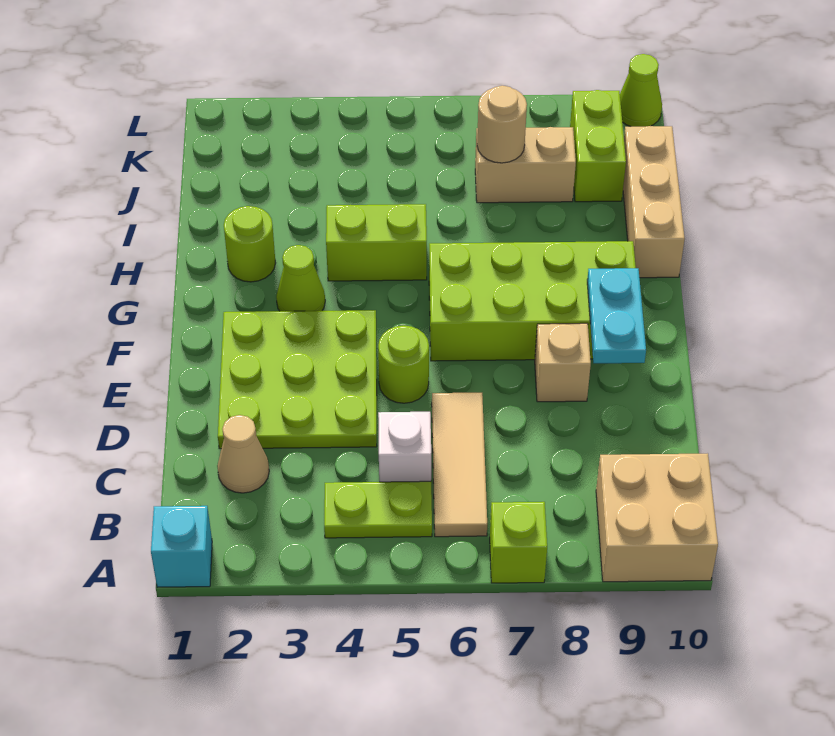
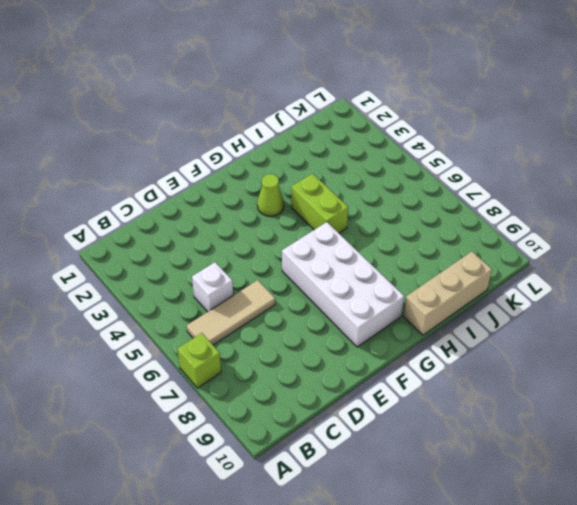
white 2x4 brick [282,222,404,347] -> lime 2x4 brick [429,241,636,361]
none -> cyan 1x1 brick [151,506,212,587]
none -> tan 2x2 brick [596,453,718,582]
none -> lime 1x2 plate [324,481,432,538]

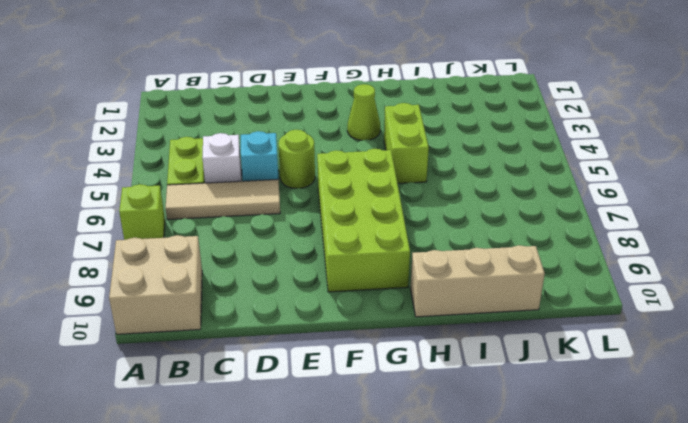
cyan 1x1 brick [241,131,278,181] -> cyan 1x1 brick moved to [151,506,212,587]
none -> tan 1x1 cone [217,415,269,493]
none -> lime 3x3 plate [218,310,377,449]
none -> tan 1x1 brick [535,323,591,402]

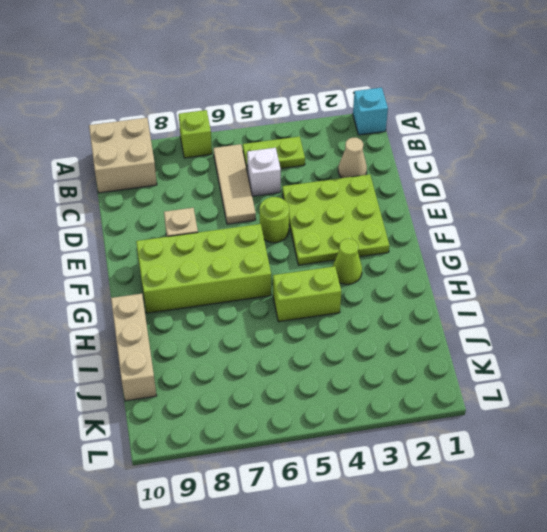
none -> lime 1x1 round brick [224,206,275,282]
none -> tan 1x2 brick [475,127,576,203]
none -> lime 1x2 brick [570,90,626,202]

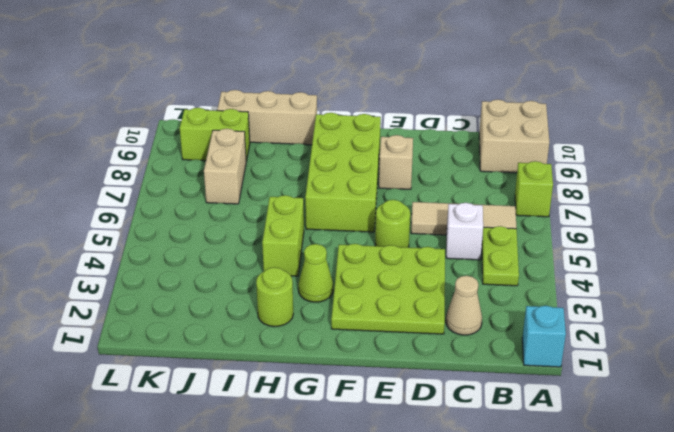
none -> lime 1x1 cone [620,54,662,127]
none -> cyan 1x2 plate [587,268,646,363]
none -> tan 1x1 round brick [477,86,527,163]

